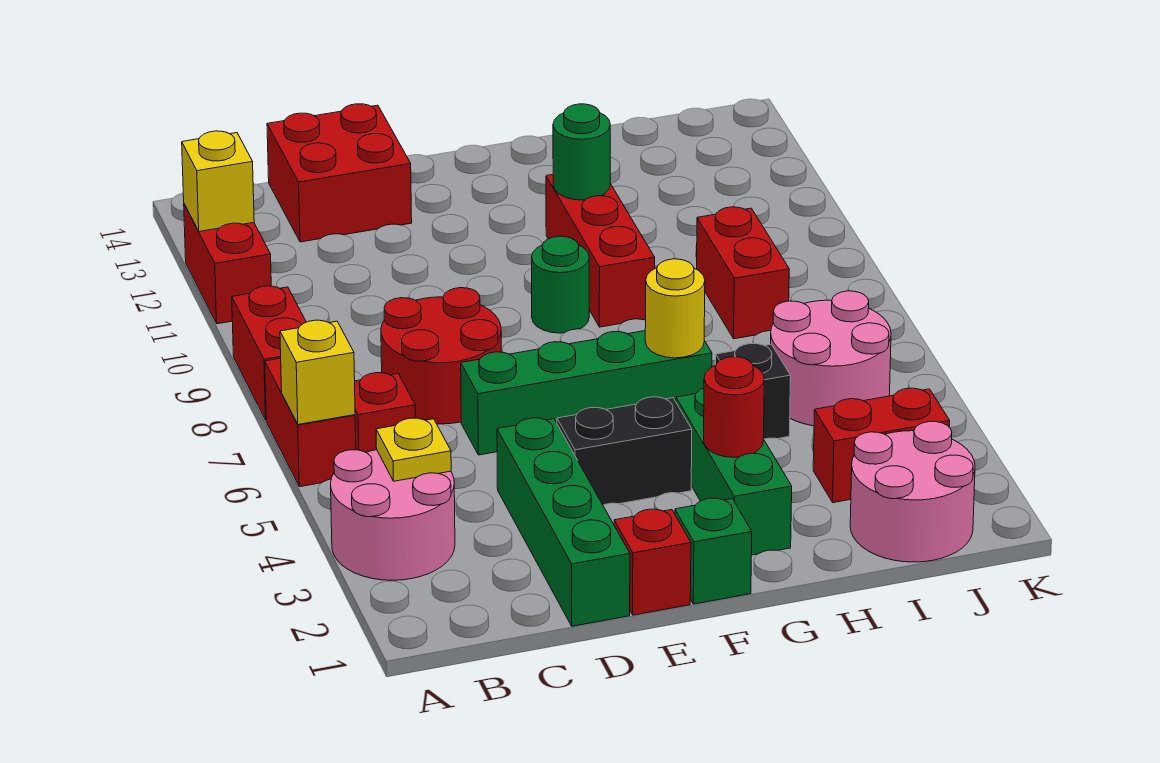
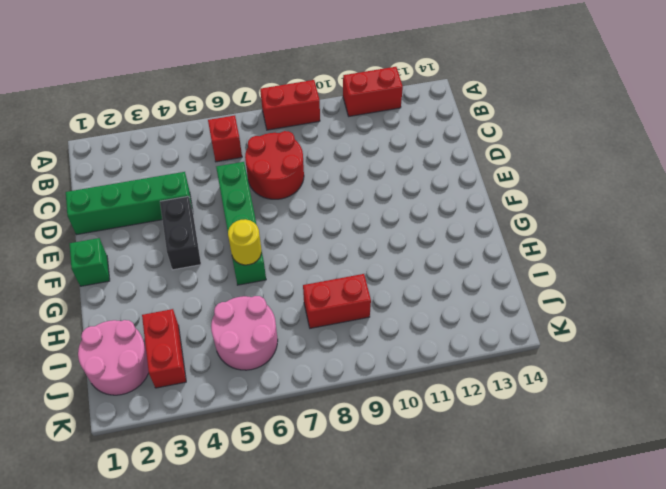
none -> pink 2x2 round brick [331,450,455,580]
none -> red 1x2 brick [265,358,356,487]
none -> red 2x2 brick [267,104,412,242]

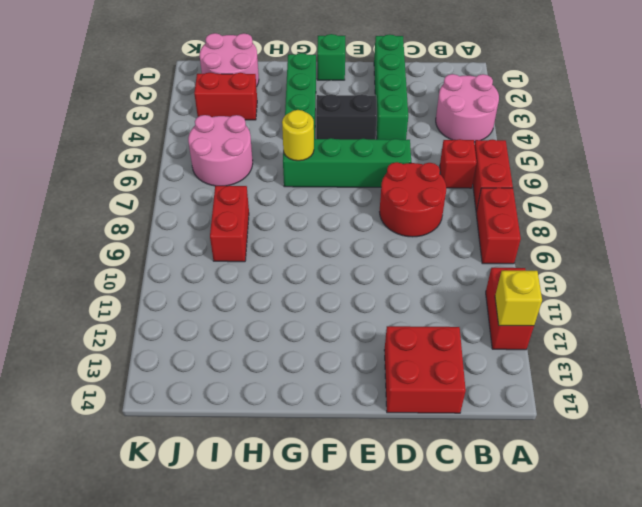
none -> red 1x1 brick [614,509,691,615]
none -> green 1x1 round brick [532,236,589,333]
none -> red 1x3 brick [546,175,655,327]

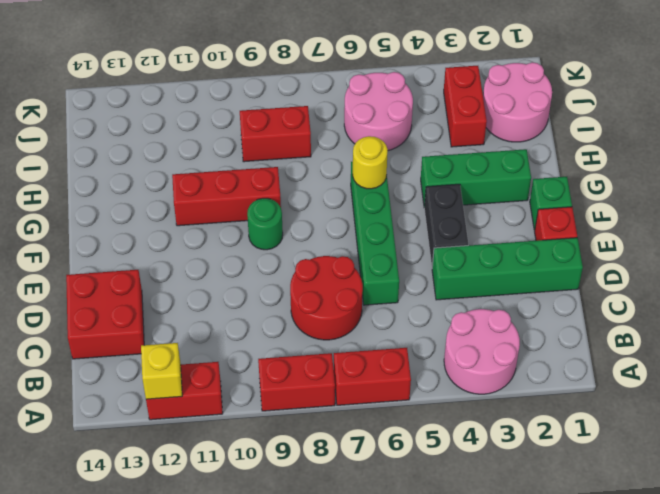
none -> red 1x1 brick [355,373,415,452]
none -> black 1x1 brick [716,344,791,439]
none -> yellow 1x1 brick [280,320,355,425]

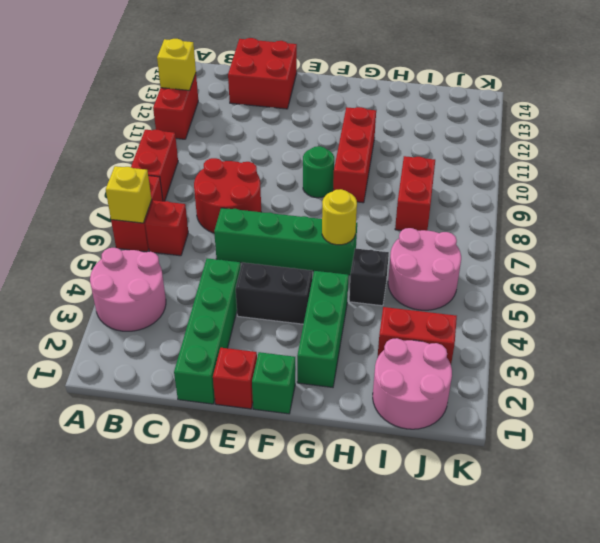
none -> yellow 1x1 plate [376,418,451,481]
none -> red 1x1 round brick [704,357,764,457]
none -> green 1x1 round brick [553,104,610,200]

